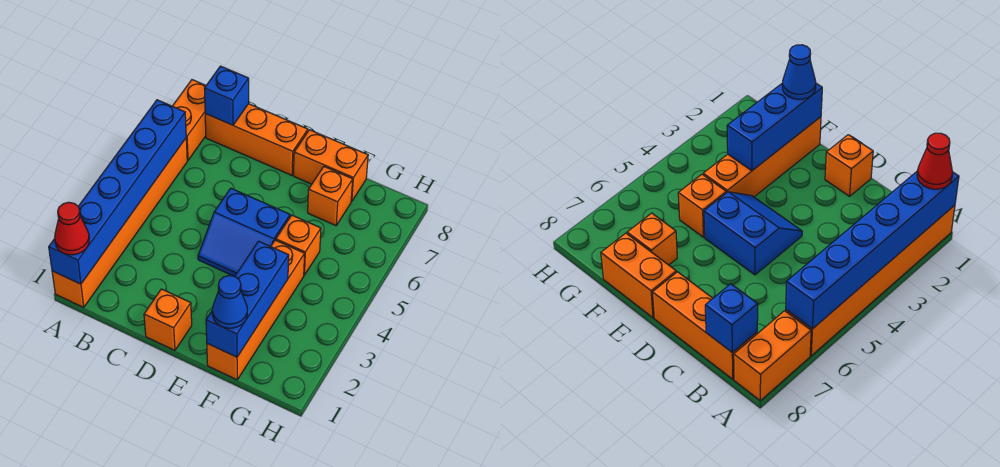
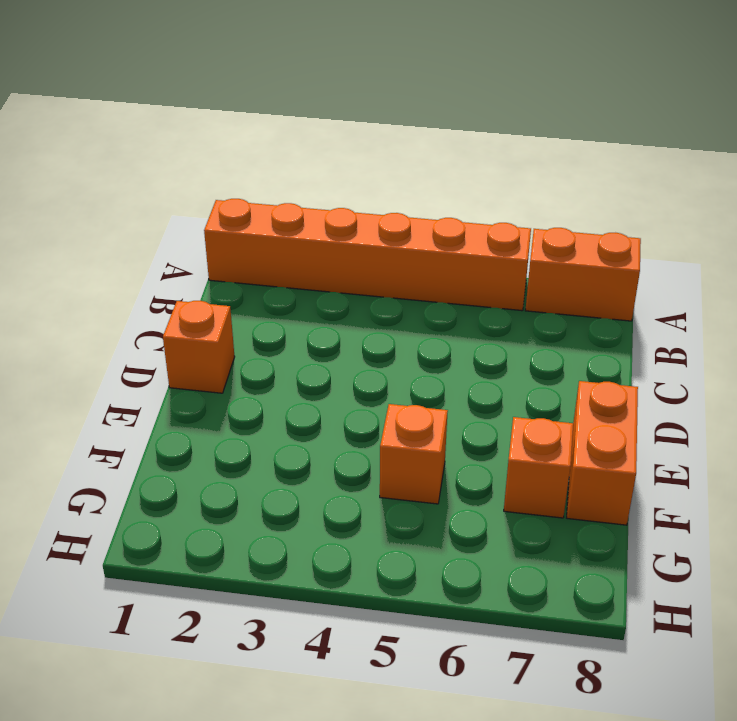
none -> orange 1x3 brick [205,104,308,175]
none -> blue 2x2 slope [198,188,290,276]
none -> orange 1x4 brick [207,240,305,380]

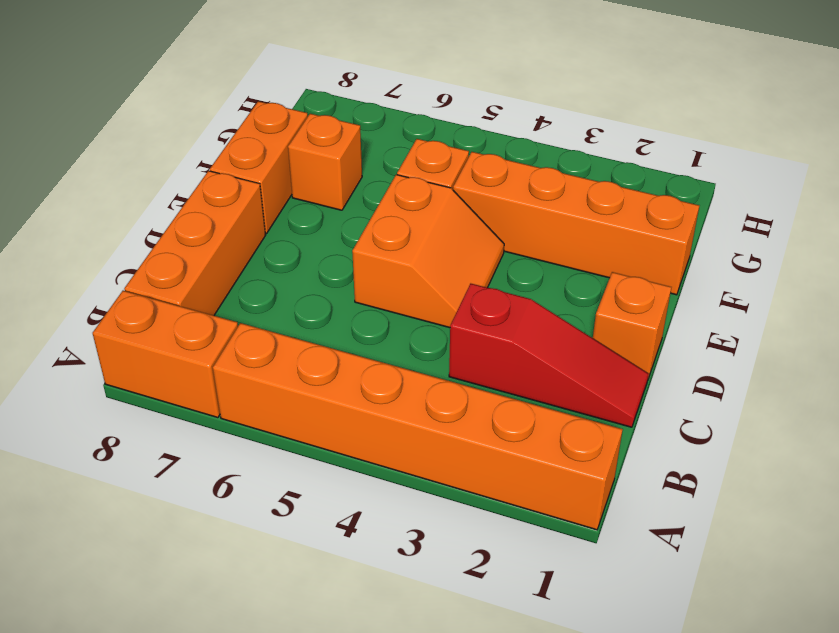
red 1x3 slope [449,284,649,427] -> none
orange 2x2 slope [352,175,504,328] -> blue 2x2 slope [198,188,290,276]
none -> blue 1x6 brick [49,100,186,284]
none -> blue 1x1 brick [204,66,249,125]
none -> blue 1x3 brick [206,241,289,357]

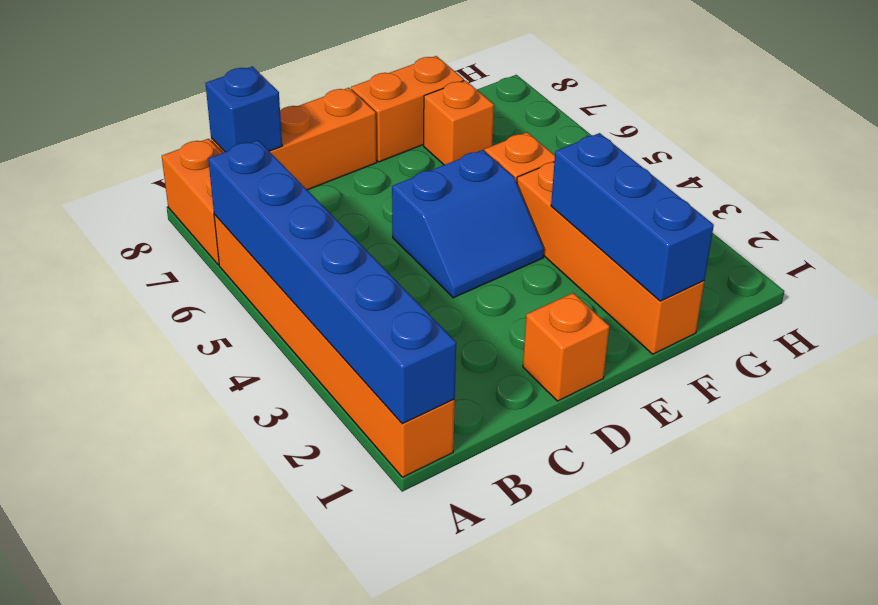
none -> red 1x1 cone [55,202,89,255]
none -> blue 1x1 cone [212,275,247,328]

